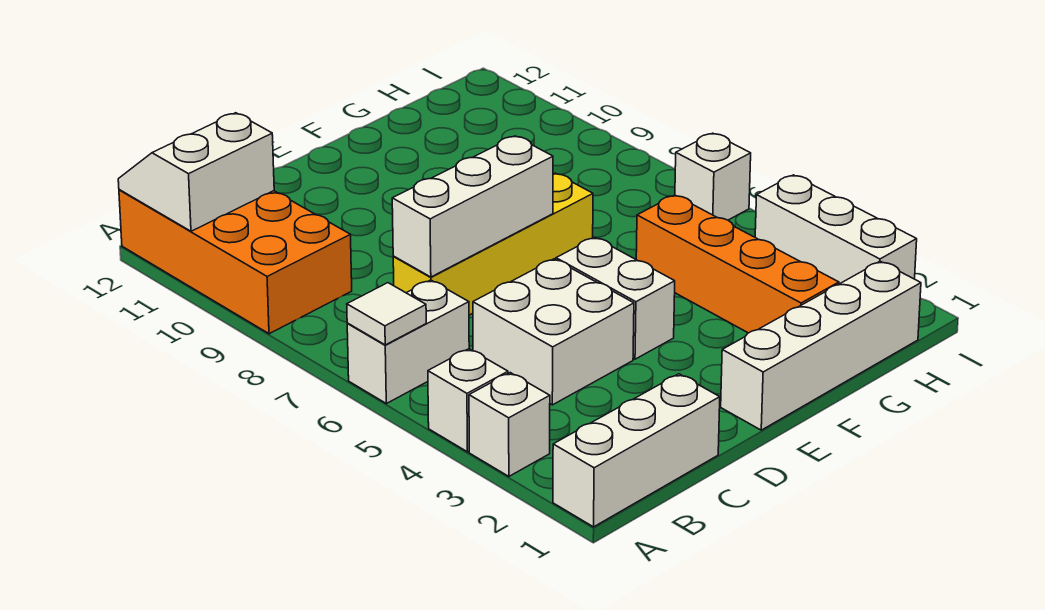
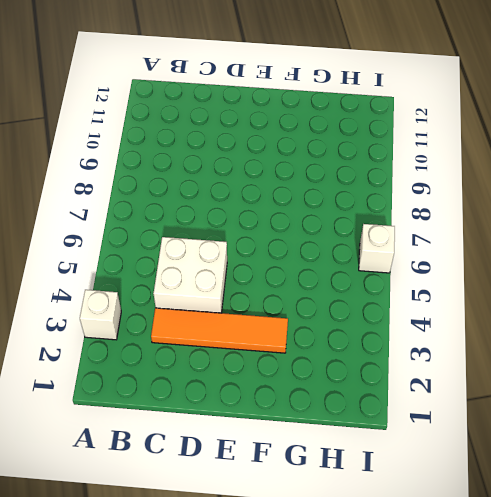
orange 1x4 tile [151,308,288,353] -> none
none -> white 1x3 brick [553,374,720,527]
none -> white 1x1 brick [428,349,508,452]
none -> white 1x2 brick [347,280,469,404]

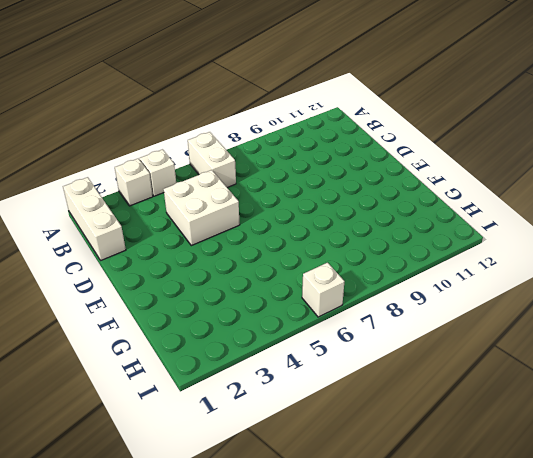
none -> orange 2x4 brick [119,190,352,334]
none -> yellow 1x4 brick [393,173,593,315]
none -> white 1x4 brick [721,261,921,430]

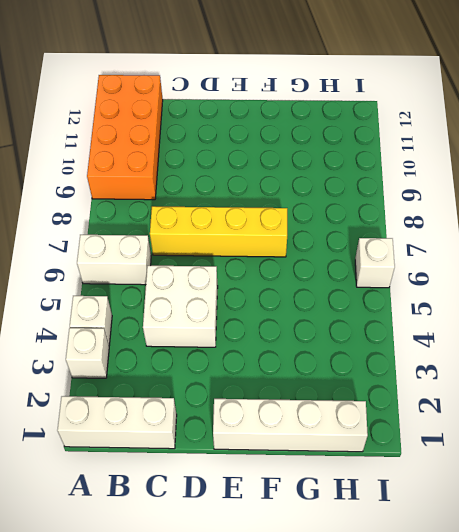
none -> white 1x2 brick [556,237,675,359]
none -> orange 1x4 brick [636,195,839,333]
none -> white 1x3 brick [755,175,917,284]

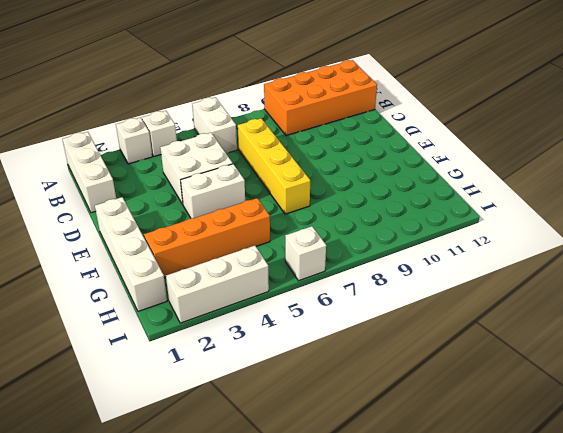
none -> white 1x1 tile [347,283,426,345]
none -> white 2x2 slope [118,113,274,231]
none -> white 1x3 brick [392,136,553,277]

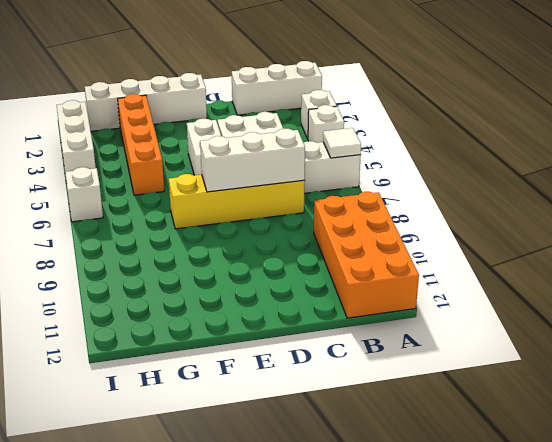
none -> white 2x2 slope [118,113,274,231]

